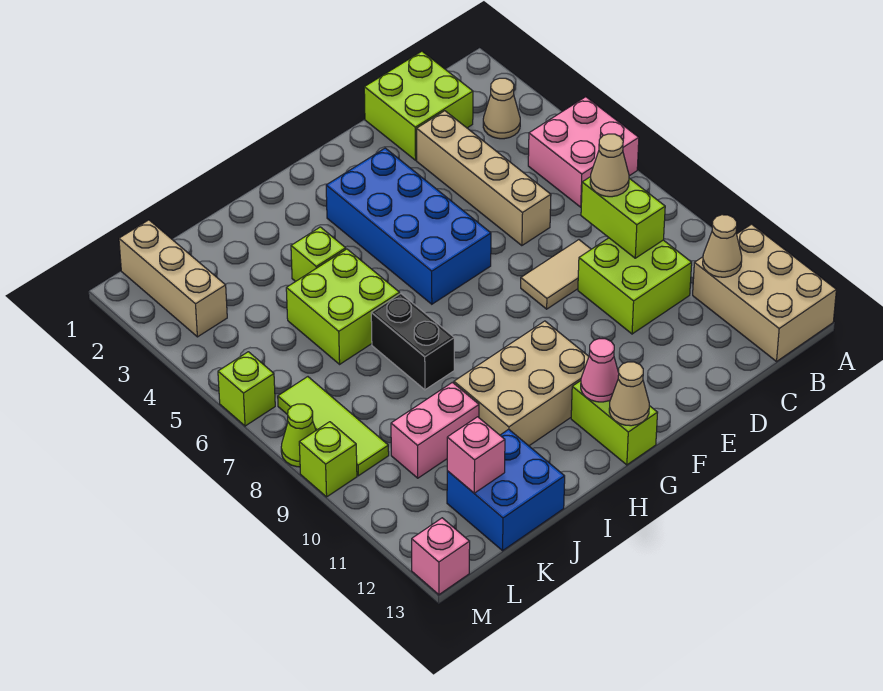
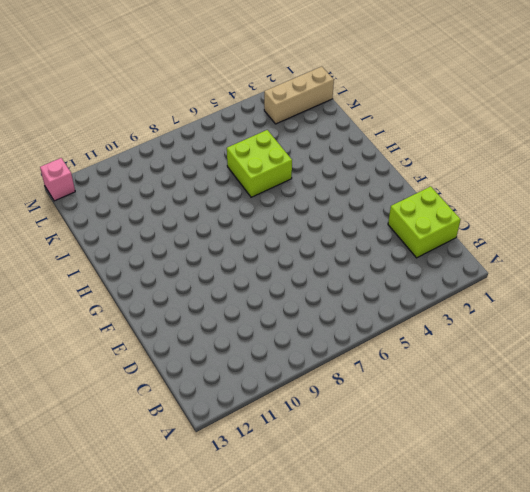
none -> pink 2x2 brick [528,97,639,207]
none -> tan 2x3 brick [693,224,836,361]
none -> tan 1x1 cone [483,78,520,139]

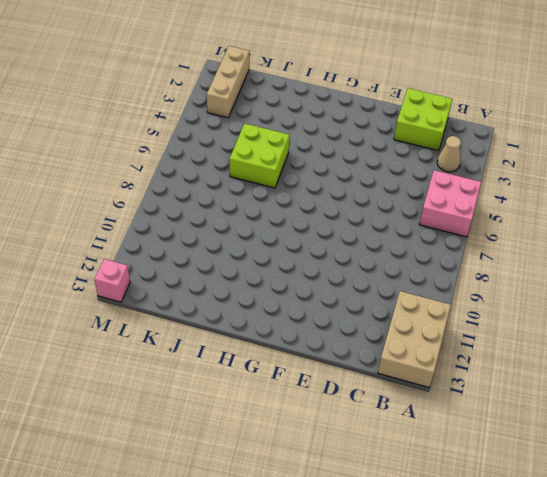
none -> lime 2x2 brick [578,238,692,334]
none -> tan 1x4 brick [417,111,551,246]
none -> tan 1x2 tile [521,240,591,309]

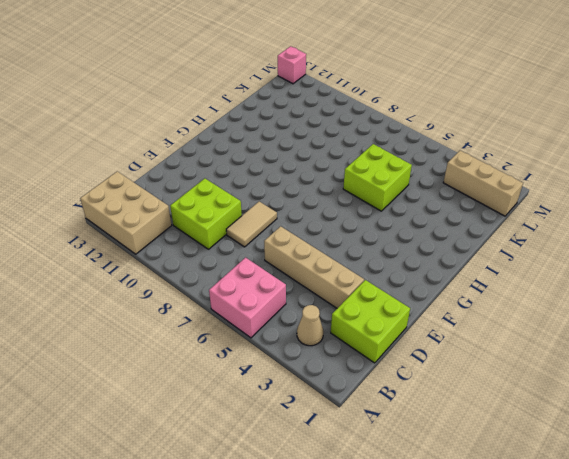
none -> blue 2x4 brick [326,148,491,304]
none -> tan 2x3 brick [454,321,589,446]
none -> lime 1x2 brick [571,381,658,465]

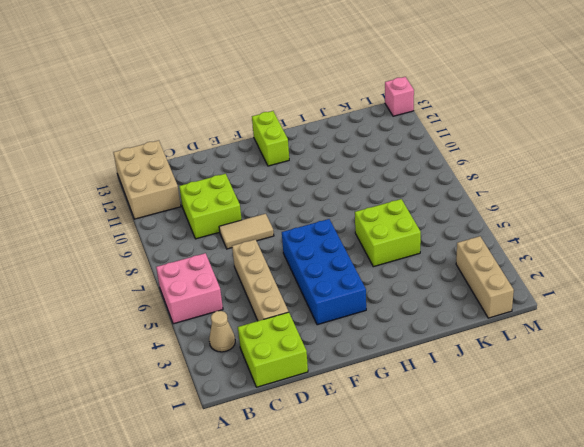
none -> tan 2x3 brick [454,321,589,446]
none -> lime 1x1 brick [291,227,346,281]
none -> black 1x2 brick [371,294,454,390]

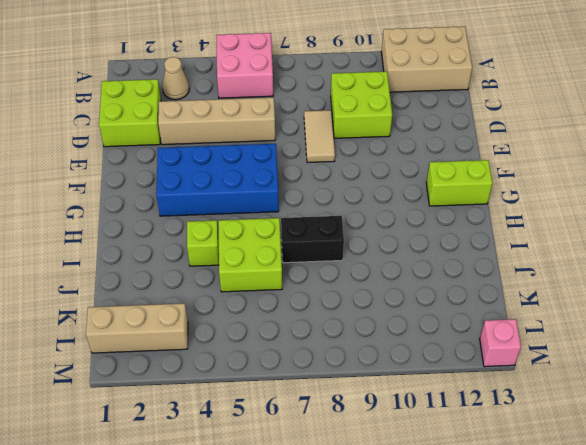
none -> tan 2x3 brick [454,321,589,446]
none -> pink 1x2 brick [391,382,479,478]
none -> blue 2x2 brick [447,429,565,551]

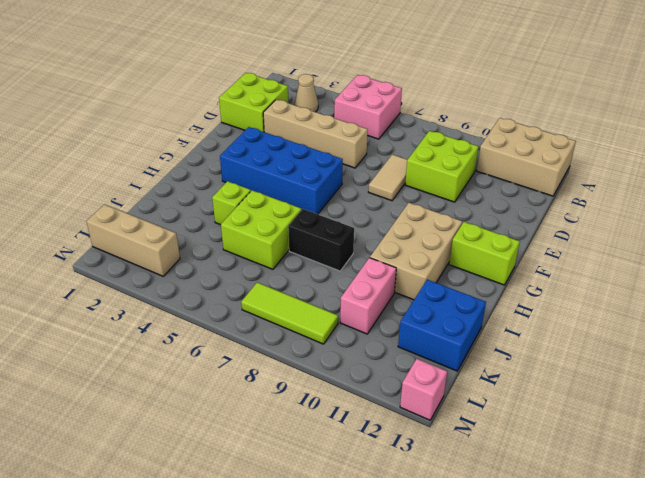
none -> lime 1x1 brick [218,352,275,426]
none -> lime 1x1 cone [281,404,316,467]
none -> lime 1x1 brick [299,422,357,497]

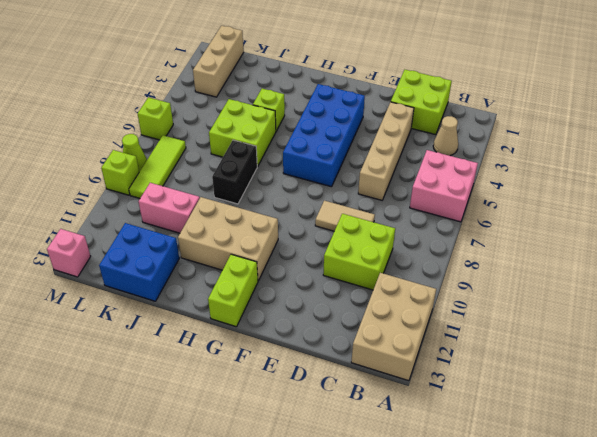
none -> tan 1x1 cone [703,215,742,277]
none -> lime 1x2 brick [581,177,665,258]
none -> pink 1x1 cone [581,339,619,402]

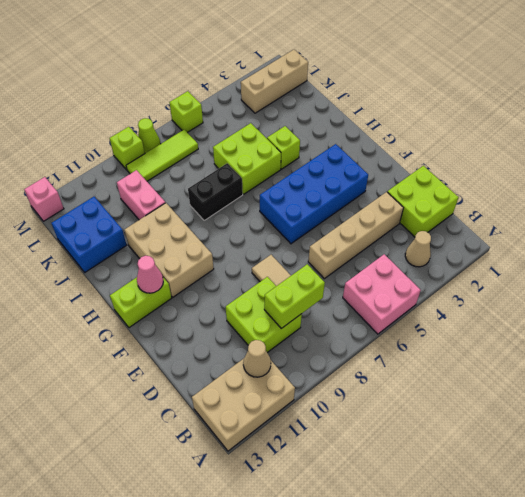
none -> tan 1x1 cone [609,362,649,426]
none -> pink 1x1 brick [447,417,505,493]
none -> tan 1x1 cone [590,134,629,197]

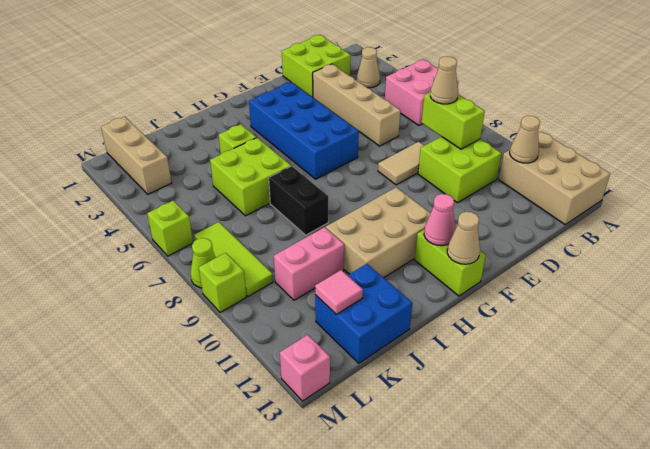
pink 1x1 tile [315,270,363,314] -> pink 1x1 brick [447,417,505,493]

